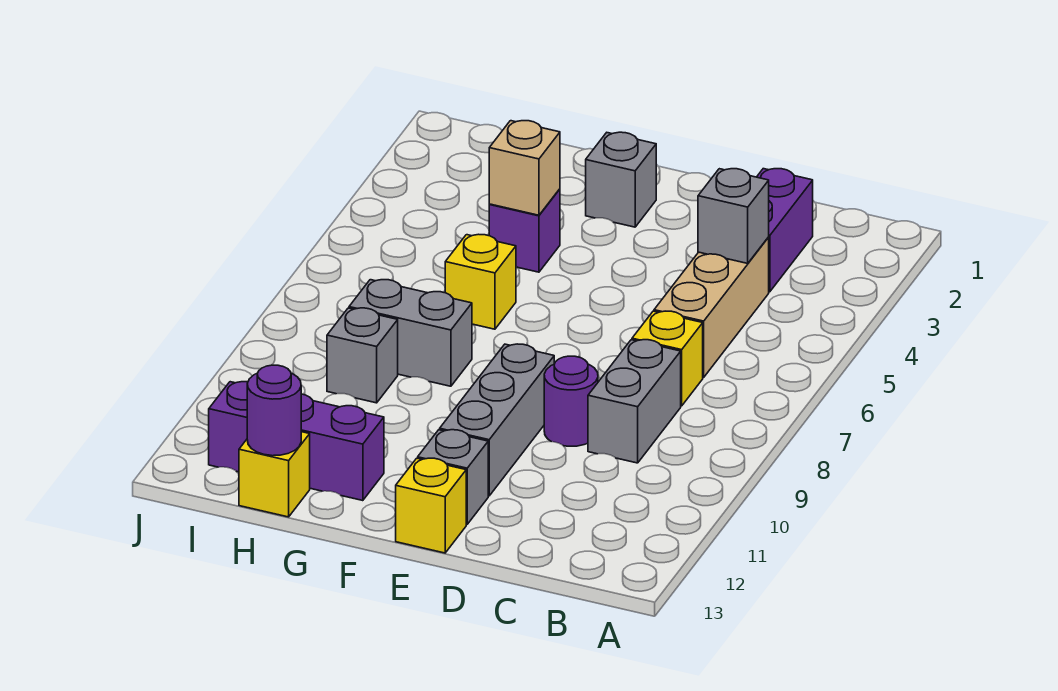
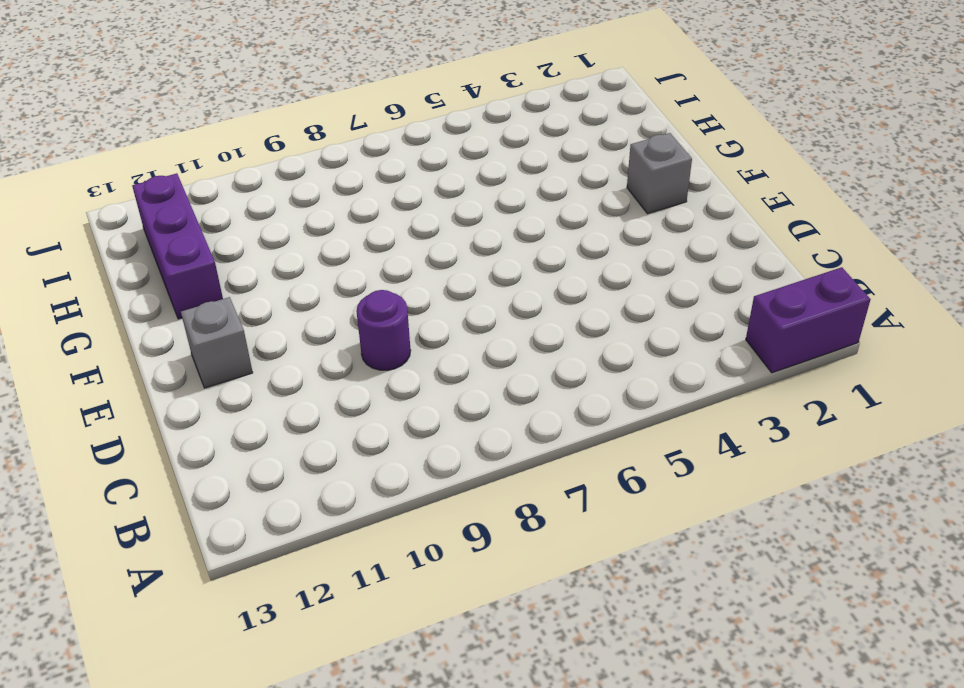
purple 1x2 brick [746,267,871,373] -> purple 1x2 brick moved to [757,169,813,292]
none -> tan 1x3 brick [654,237,769,377]
none -> yellow 1x1 brick [632,311,703,406]
none -> grey 1x2 brick [588,340,681,463]

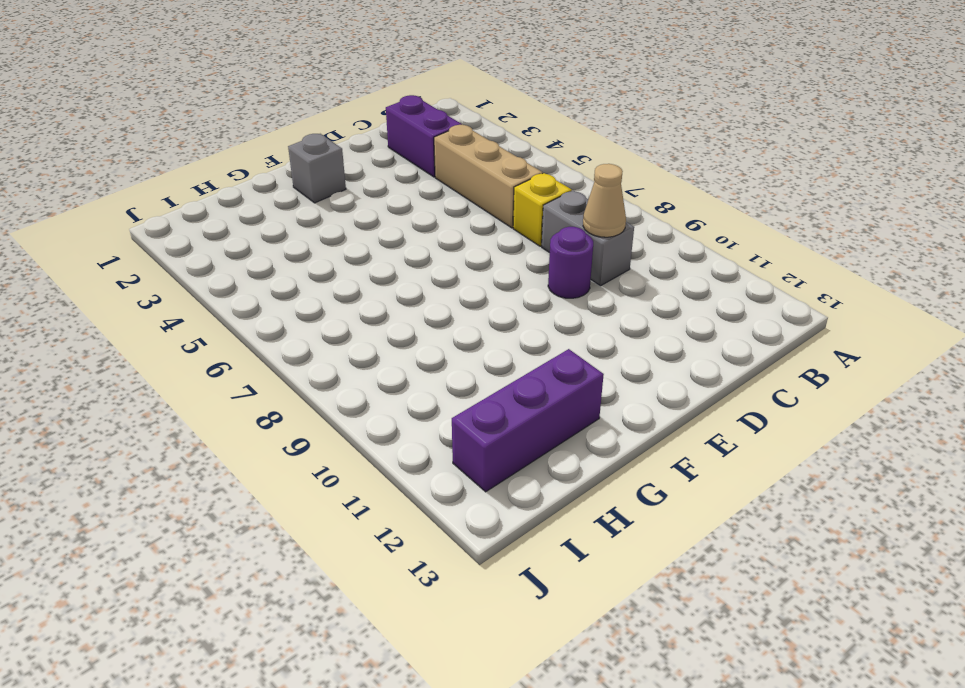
tan 1x1 cone [583,164,626,237] -> none
none -> grey 1x3 brick [440,344,554,496]
none -> grey 1x1 brick [418,430,488,524]
none -> yellow 1x1 brick [396,458,466,553]

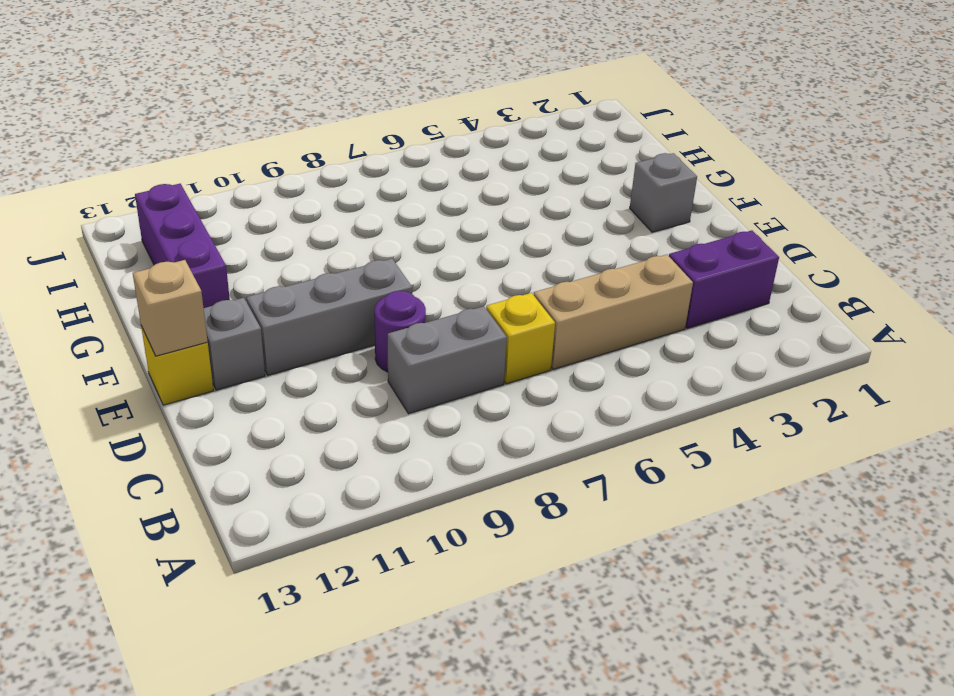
tan 1x1 brick [133,260,208,356] -> tan 1x1 brick moved to [489,121,560,215]
none -> purple 1x1 brick [489,189,560,272]
none -> yellow 1x1 brick [445,234,516,329]
none -> grey 1x2 brick [349,280,472,386]

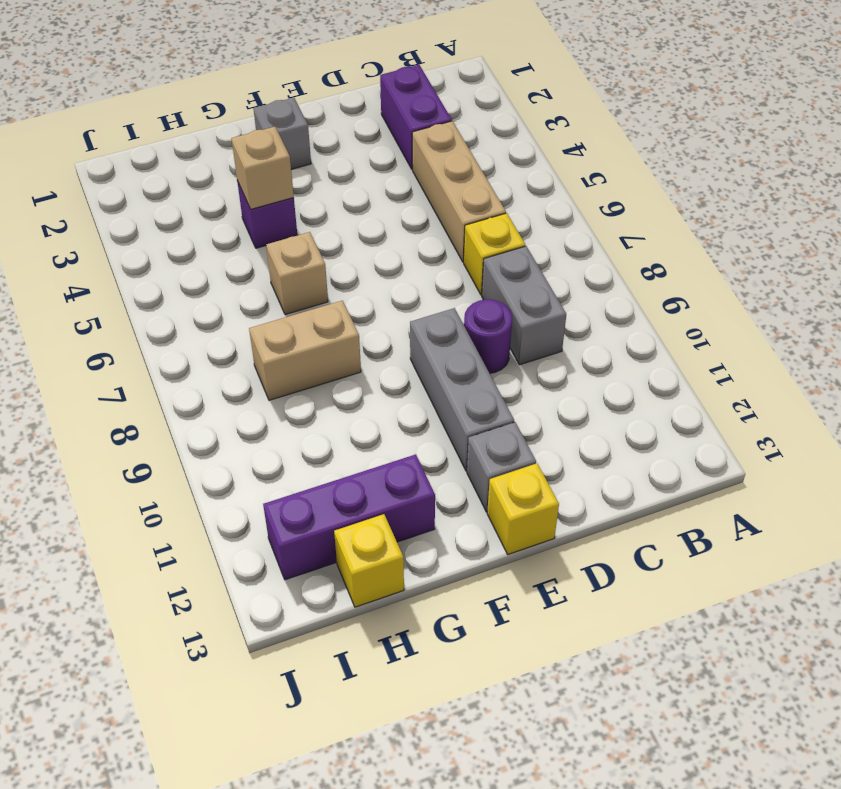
tan 1x1 brick [266,232,328,315] -> yellow 1x1 brick [445,234,516,329]
tan 1x2 brick [249,301,361,400] -> grey 1x2 brick [349,280,472,386]
none -> grey 1x1 brick [327,308,398,403]
none -> grey 1x1 brick [698,169,769,263]
none -> purple 1x1 round brick [247,365,301,456]

